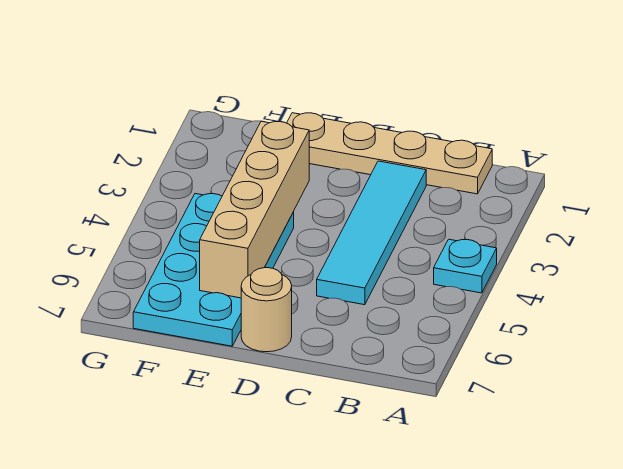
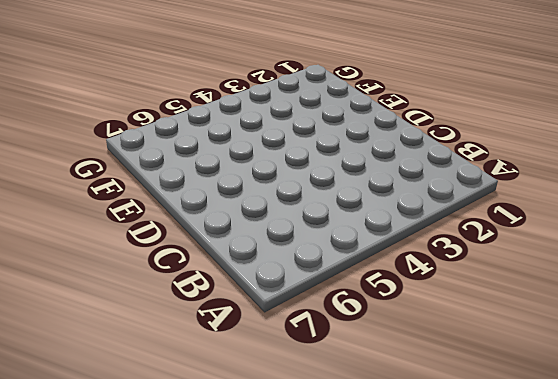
none -> cyan 1x1 plate [434,239,497,293]
none -> tan 1x4 plate [287,113,492,194]

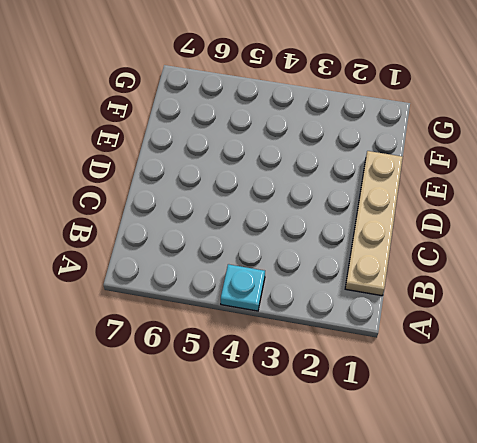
none -> cyan 1x4 tile [317,161,426,305]
none -> tan 1x1 round brick [241,267,292,352]

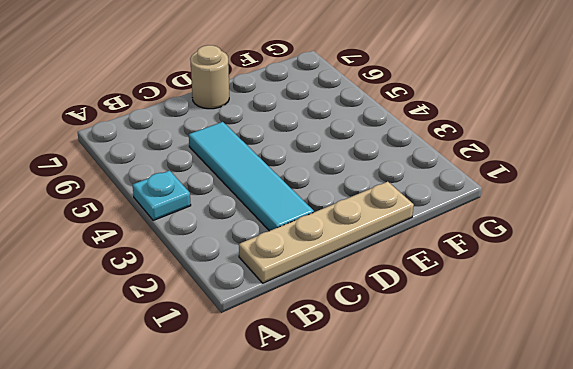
none -> cyan 2x4 plate [133,194,294,346]
none -> tan 1x4 brick [200,121,309,298]

